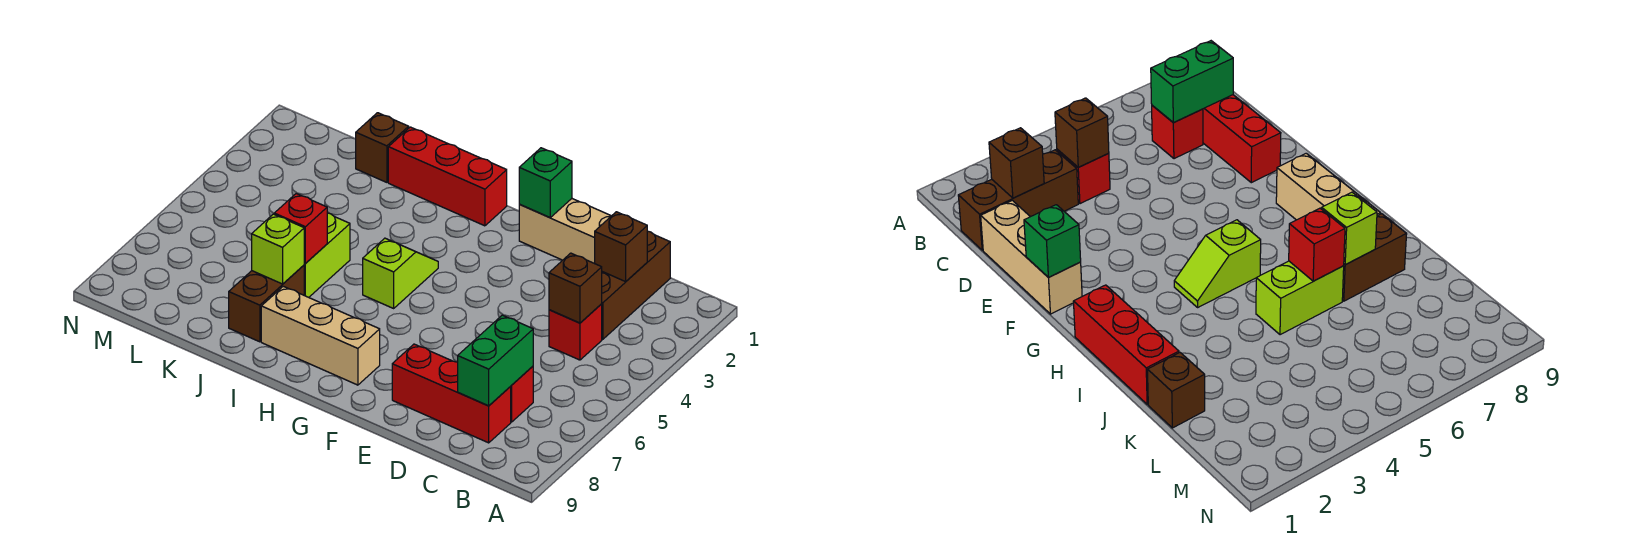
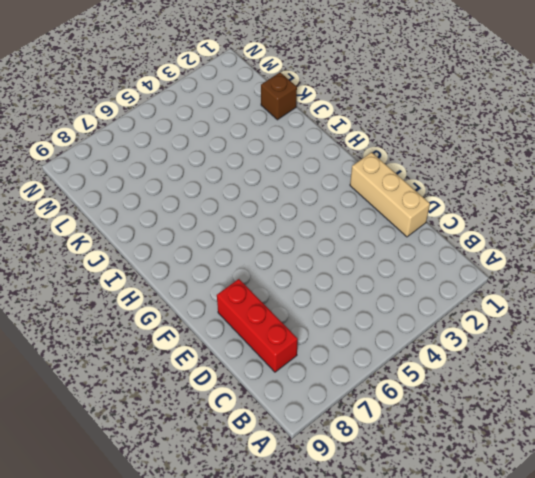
none -> brown 1x3 brick [602,231,670,339]
none -> red 1x1 brick [549,304,602,360]
none -> red 1x1 brick [510,366,533,422]

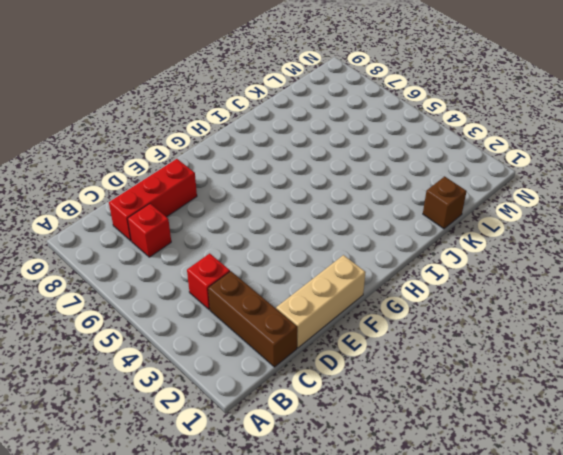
none -> tan 1x3 brick [261,286,380,385]
none -> red 1x3 brick [388,127,507,226]
none -> lime 1x2 slope [363,238,438,308]

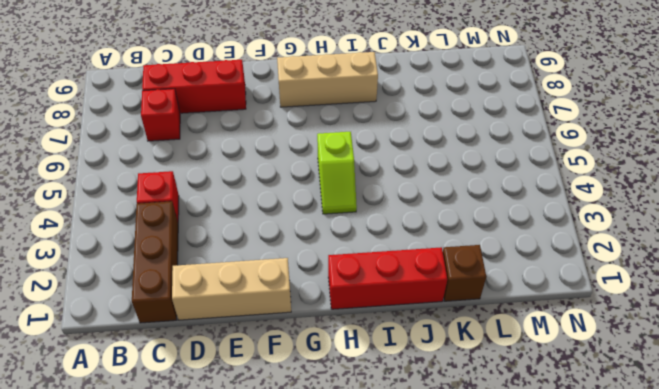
none -> lime 1x2 brick [304,213,350,297]
none -> brown 1x2 brick [229,265,304,342]
none -> brown 1x1 brick [595,212,647,282]

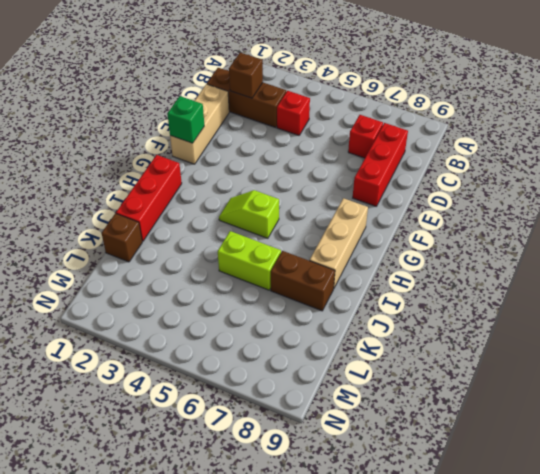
none -> brown 1x1 brick [549,253,602,323]
none -> green 1x2 brick [458,315,533,406]
none -> red 1x1 brick [274,194,327,263]

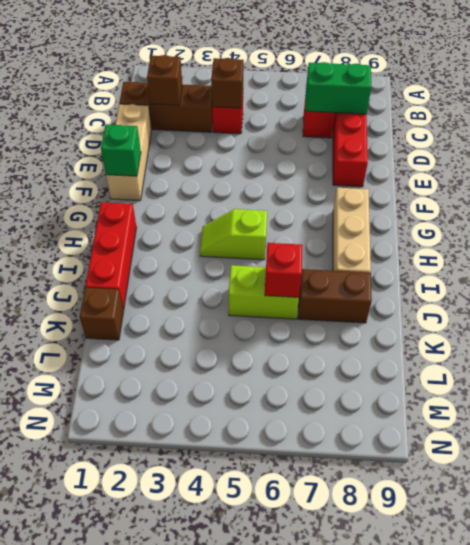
none -> lime 1x1 brick [252,214,304,284]

